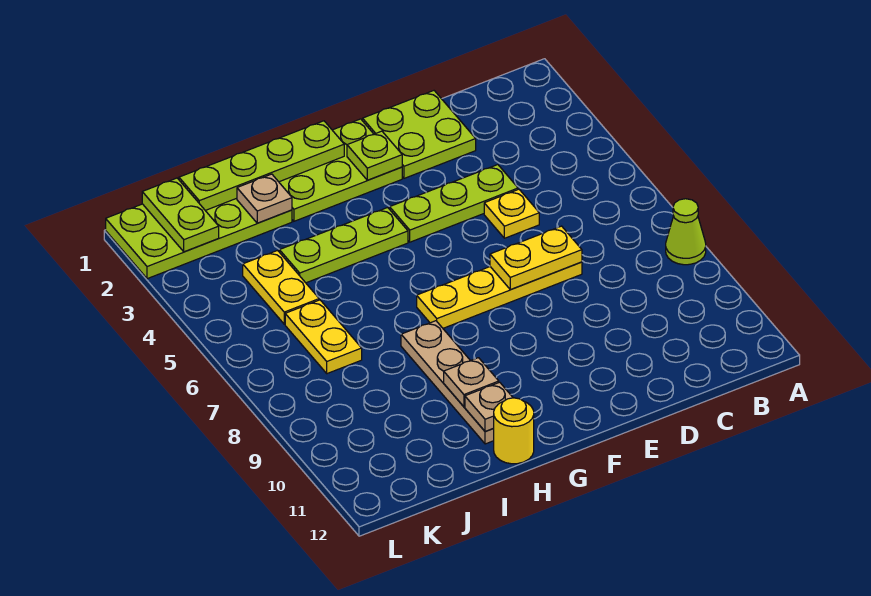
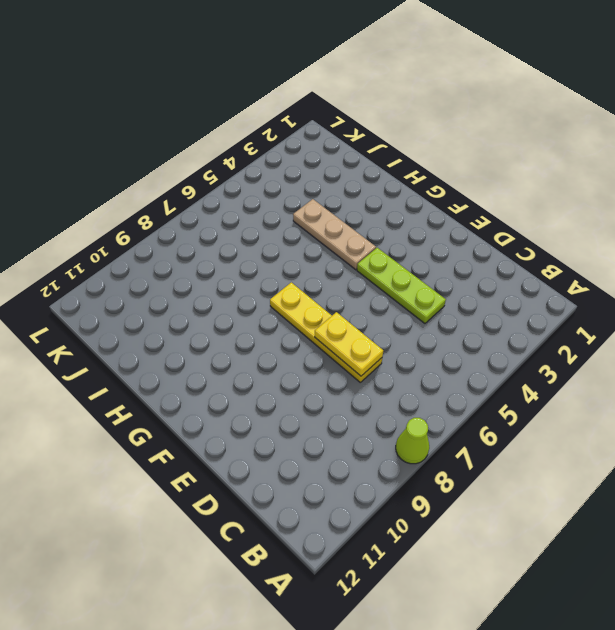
tan 1x3 plate [293,199,376,270] -> lime 1x3 plate [279,208,408,283]
none -> lime 2x2 plate [363,91,476,178]
none -> yellow 1x1 plate [484,189,539,238]
none -> lime 2x3 plate [279,119,402,221]

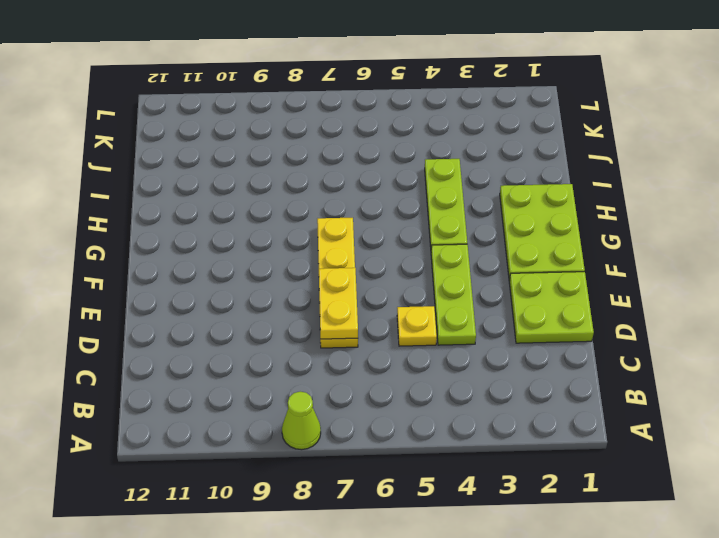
none -> tan 1x4 plate [401,321,494,444]
none -> yellow 1x1 round brick [493,398,534,464]
none -> lime 2x4 plate [106,198,292,279]

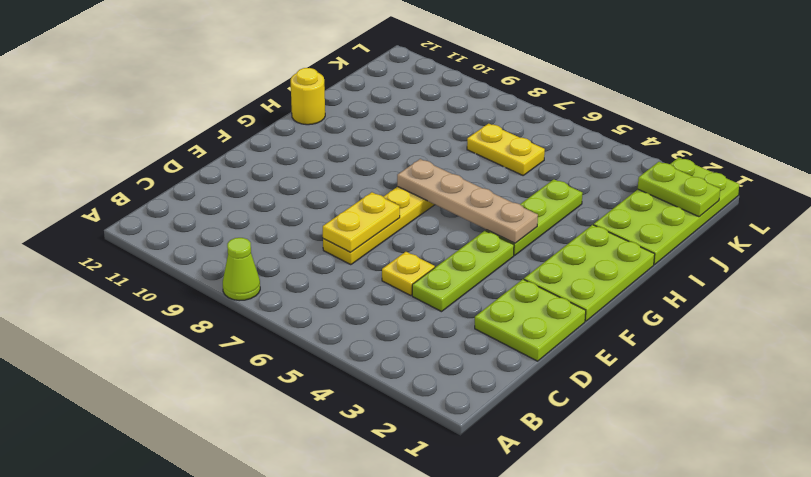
tan 1x4 plate [397,159,538,243] -> tan 1x4 plate moved to [401,321,494,444]
none -> yellow 1x2 plate [243,250,319,324]
none -> lime 1x1 plate [347,131,402,180]
none -> lime 1x4 plate [179,121,344,210]

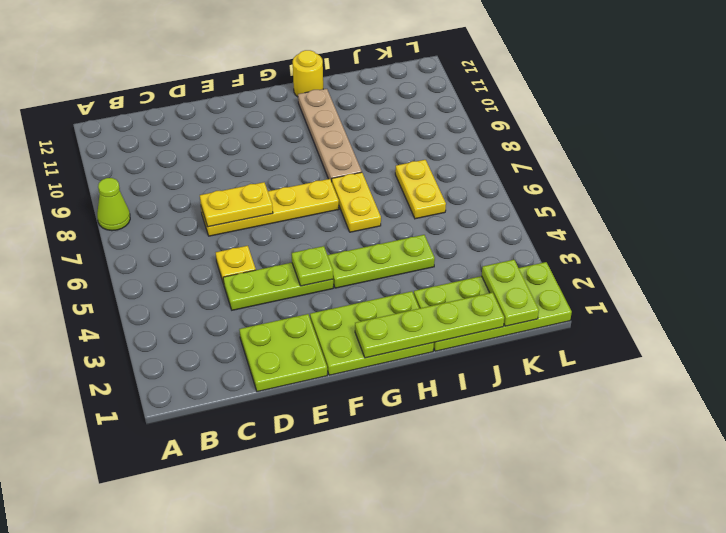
lime 1x1 plate [292,246,333,286] -> lime 1x1 plate moved to [347,131,402,180]
yellow 1x2 plate [332,172,381,232] -> yellow 1x2 plate moved to [243,250,319,324]
none -> tan 1x1 plate [444,358,499,407]
none -> tan 1x1 plate [465,382,513,432]
none -> tan 1x1 plate [237,174,292,223]

